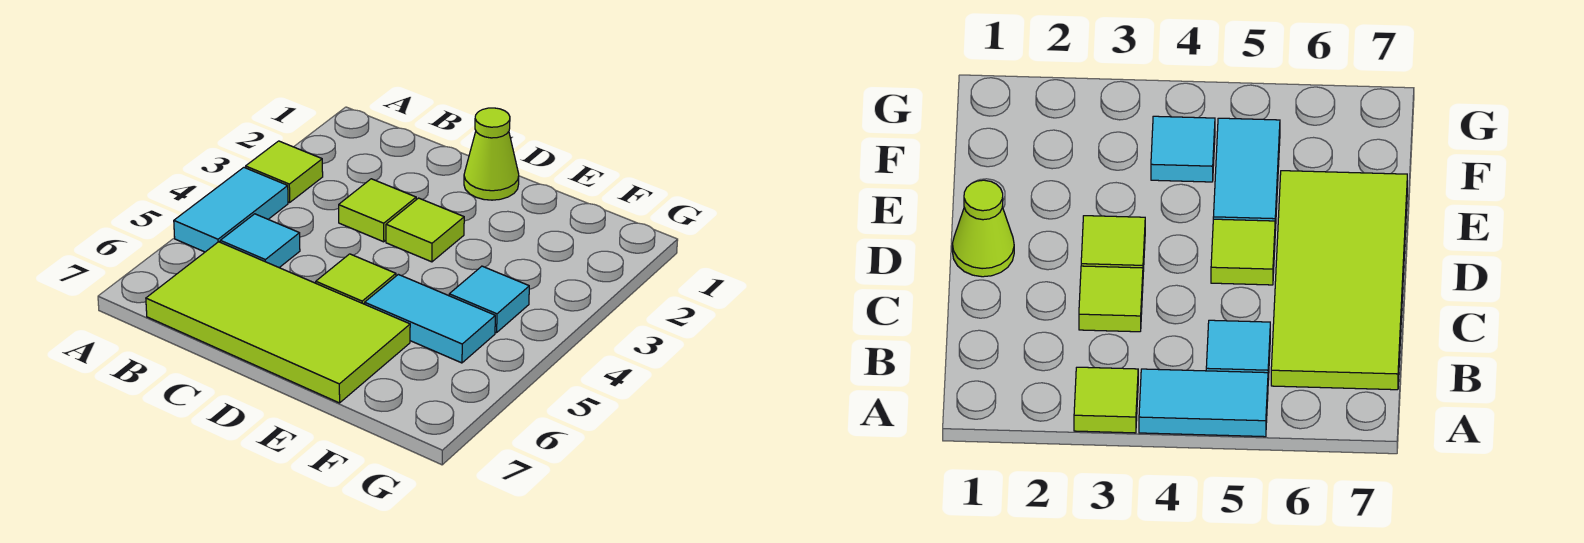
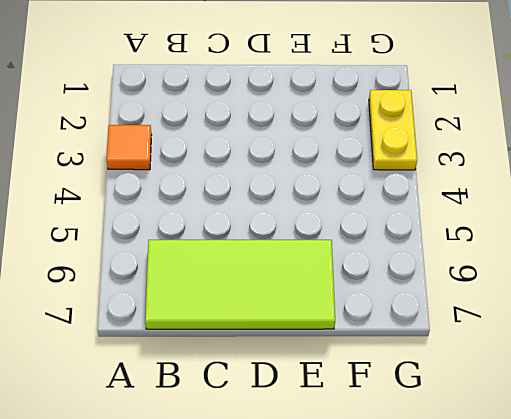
orange 1x1 tile [107,125,152,170] -> lime 1x1 tile [246,141,323,202]
yellow 1x2 plate [369,90,417,170] -> none
none -> cyan 1x2 tile [174,168,288,252]
none -> cyan 1x1 tile [220,214,300,268]

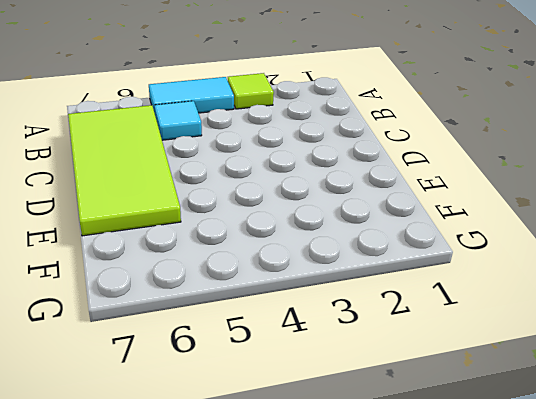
none -> lime 1x1 tile [339,179,416,242]
none -> lime 1x1 cone [464,108,519,200]

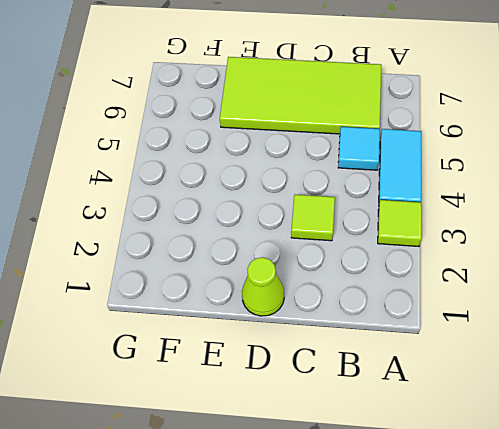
none -> lime 1x1 tile [386,198,464,262]
none -> lime 1x1 tile [316,254,396,304]

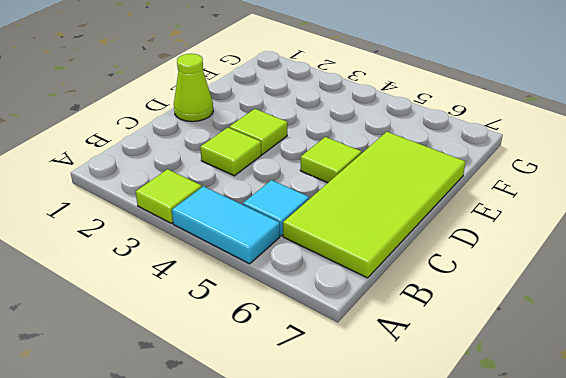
none -> cyan 1x2 tile [365,274,495,363]
none -> cyan 1x1 tile [449,266,529,333]

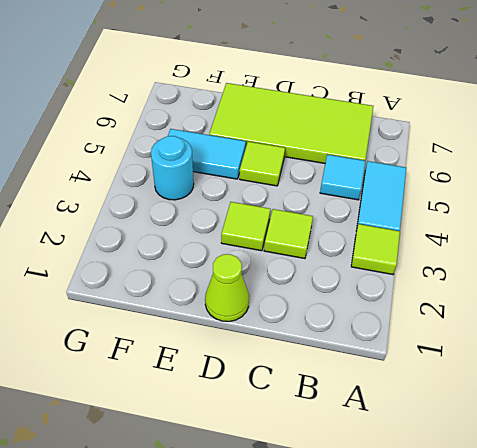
cyan 1x1 round brick [151,136,194,200] -> cyan 1x1 tile [449,266,529,333]

